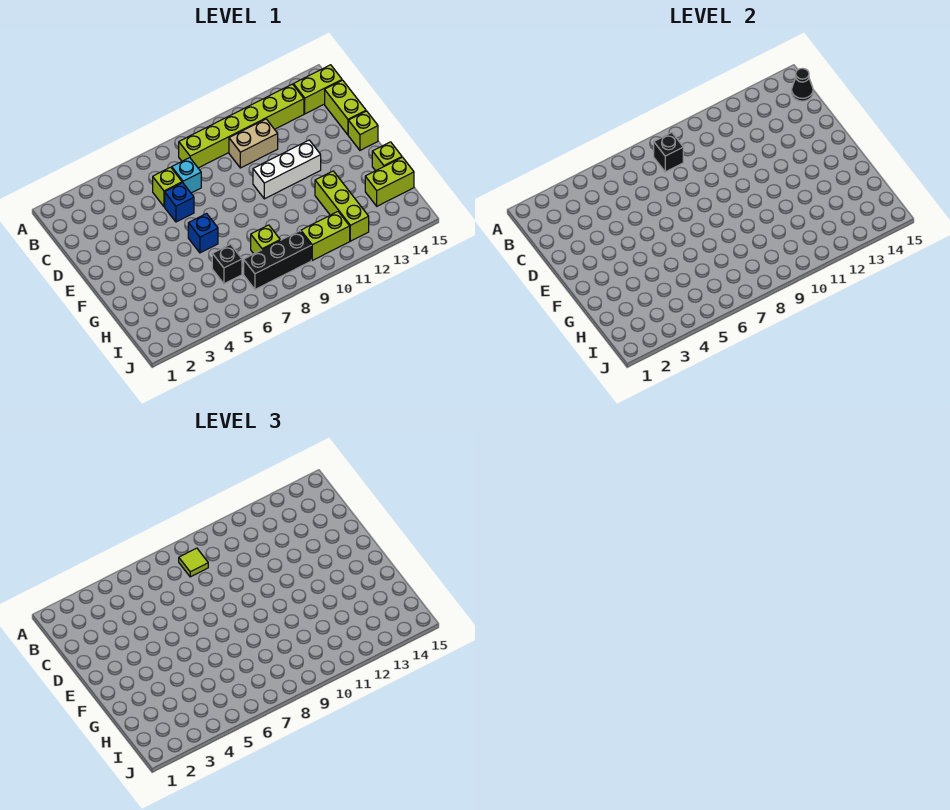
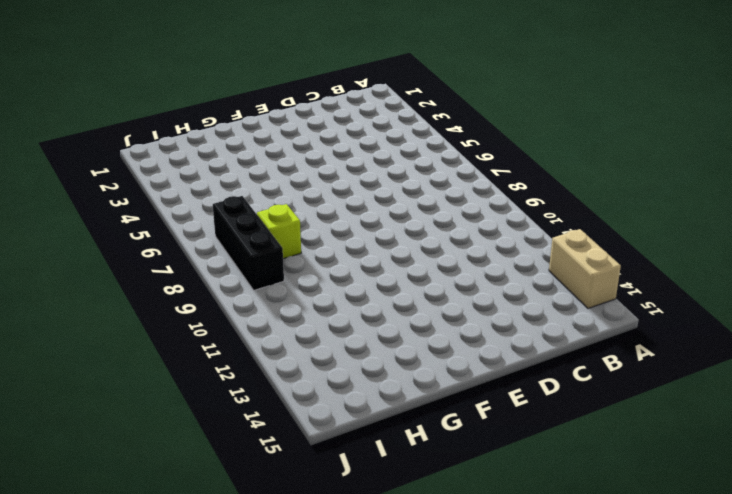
tan 1x2 brick [549,229,621,308] -> tan 1x2 brick moved to [229,119,278,168]
none -> lime 1x6 brick [179,84,304,168]
none -> lime 1x2 brick [293,65,342,114]
none -> lime 1x1 brick [153,167,182,207]

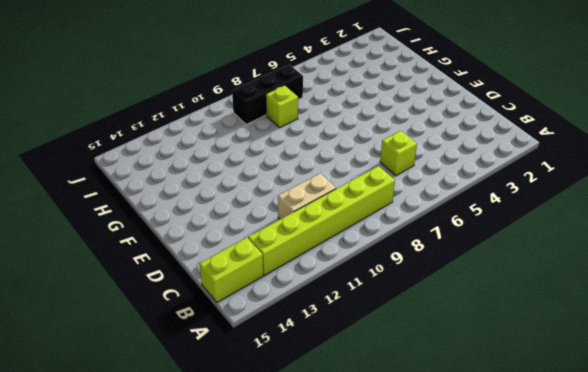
none -> cyan 1x1 brick [172,158,201,193]
none -> lime 1x2 brick [325,80,366,135]
none -> blue 1x1 brick [165,183,194,222]

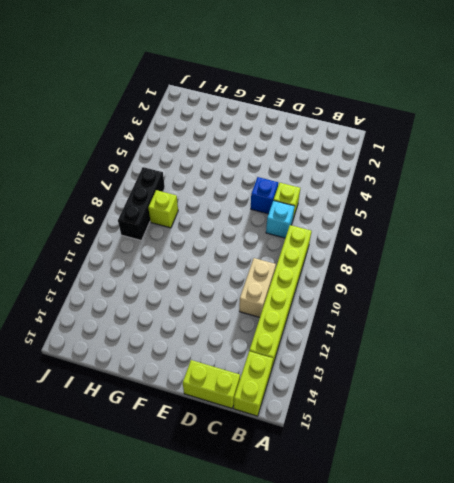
none -> white 1x3 brick [253,140,321,199]
none -> lime 1x1 brick [348,111,378,150]
none -> blue 1x1 brick [188,214,218,253]

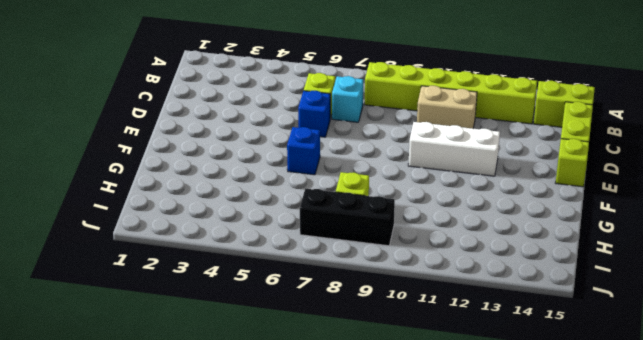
none -> lime 1x3 brick [315,171,369,241]
none -> lime 1x1 brick [372,142,402,171]
none -> black 1x1 brick [212,244,242,284]

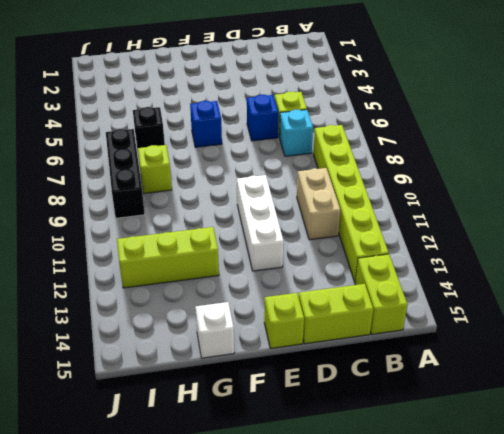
white 1x1 brick [195,302,234,358] -> lime 1x1 brick [372,142,402,171]
none -> lime 1x2 brick [365,157,414,206]
none -> lime 1x2 brick [301,212,350,260]
none -> black 1x1 brick [654,133,683,172]

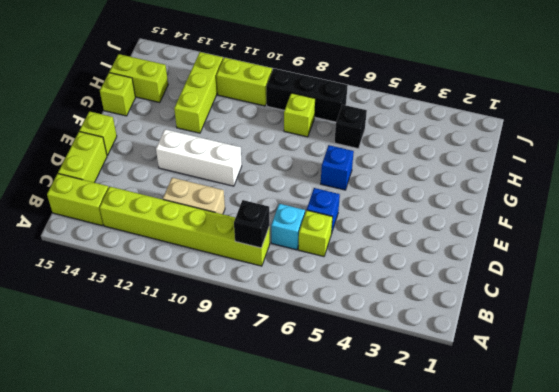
none -> black 1x1 cone [792,68,813,101]
none -> lime 1x1 tile [179,548,208,577]

